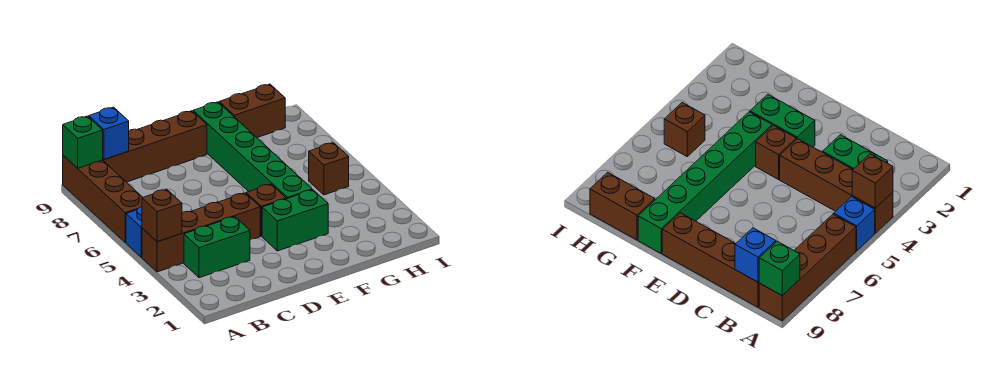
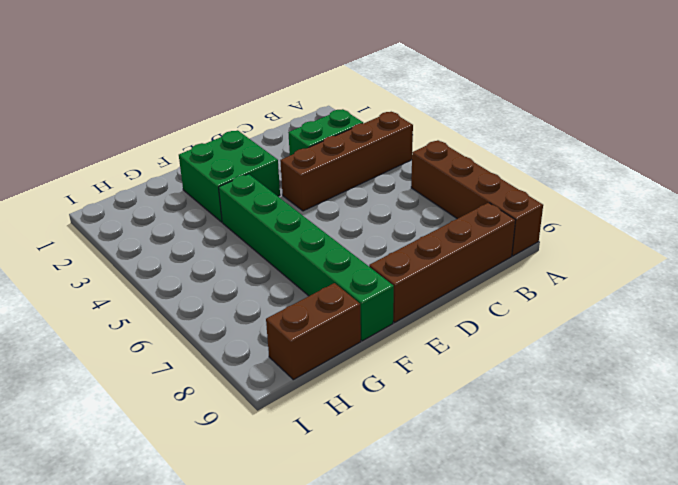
green 2x2 brick [179,130,280,222] -> green 1x2 brick [262,190,328,251]
none -> blue 1x1 brick [126,206,142,257]
none -> brown 1x1 brick [246,184,286,236]
none -> brown 1x1 brick [309,143,349,195]

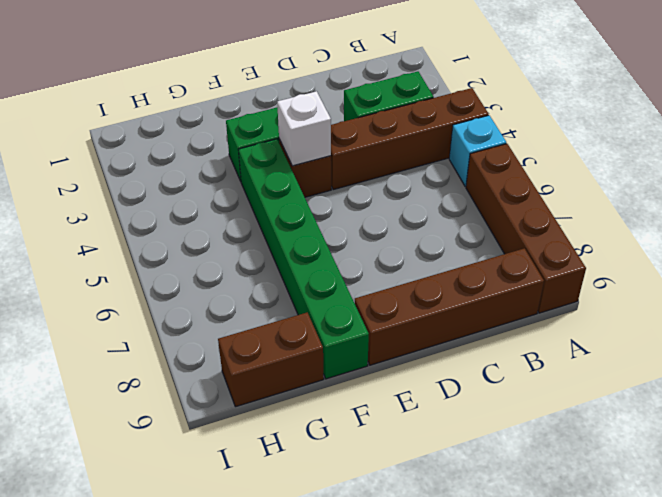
cyan 1x1 brick [449,115,506,187] -> blue 1x1 brick [126,206,142,257]
white 1x1 brick [277,91,331,166] -> none
none -> brown 1x1 brick [309,143,349,195]
none -> brown 1x1 brick [142,189,182,242]
none -> green 1x1 brick [63,116,103,168]

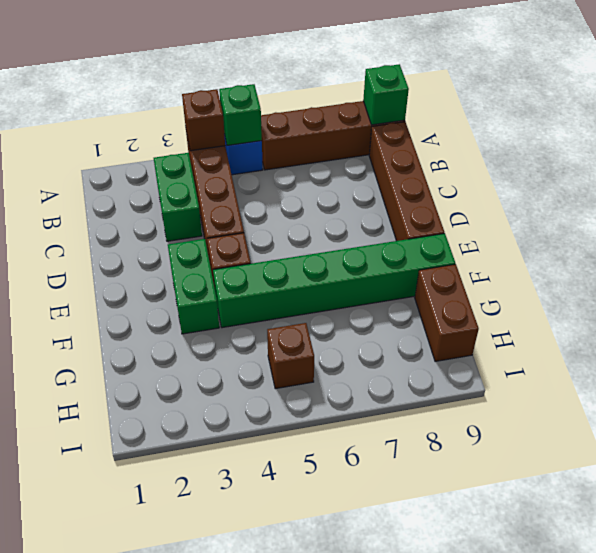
green 1x1 brick [219,84,262,146] -> none
none -> blue 1x1 brick [89,107,129,160]

